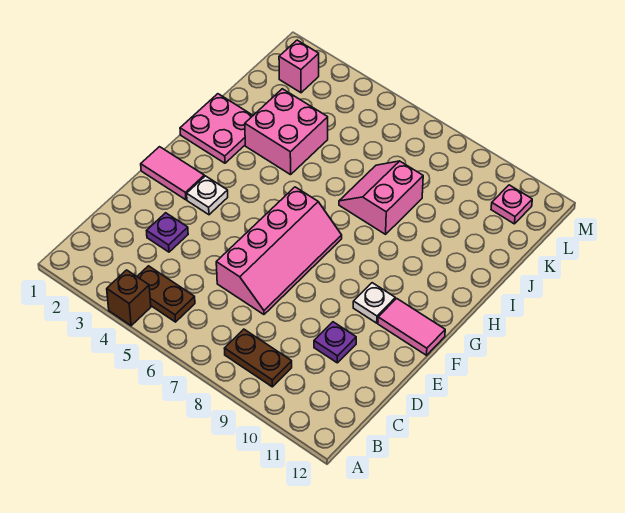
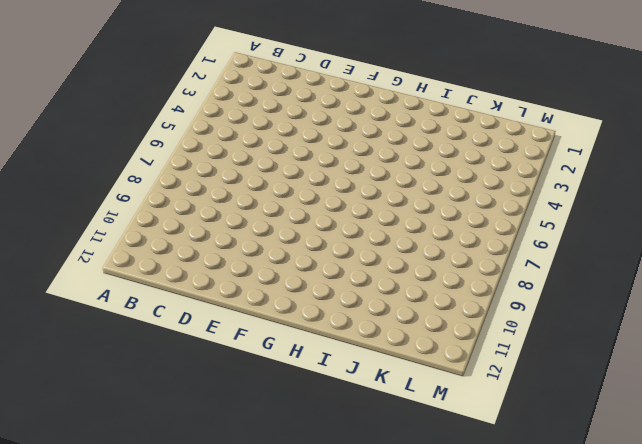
none -> brown 1x1 brick [107,270,151,326]
none -> brown 1x2 plate [137,266,195,322]
none -> brown 1x2 plate [224,329,292,387]

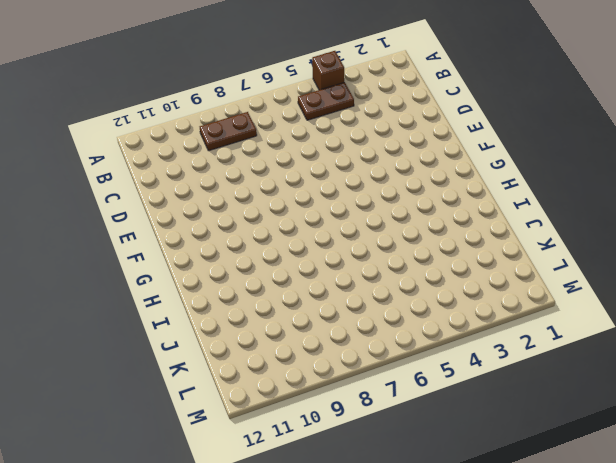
none -> purple 1x1 plate [147,213,188,252]
none -> pink 2x4 slope [216,187,342,314]
none -> purple 1x1 plate [314,322,356,363]

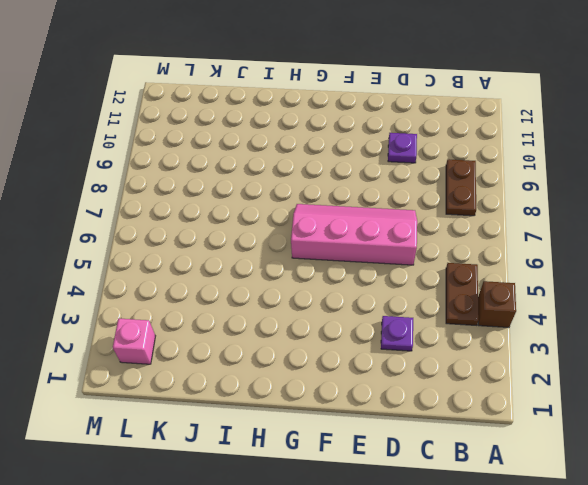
none -> pink 1x2 tile [141,147,204,200]
none -> white 1x1 plate [187,176,228,215]
none -> white 1x1 plate [353,283,395,323]

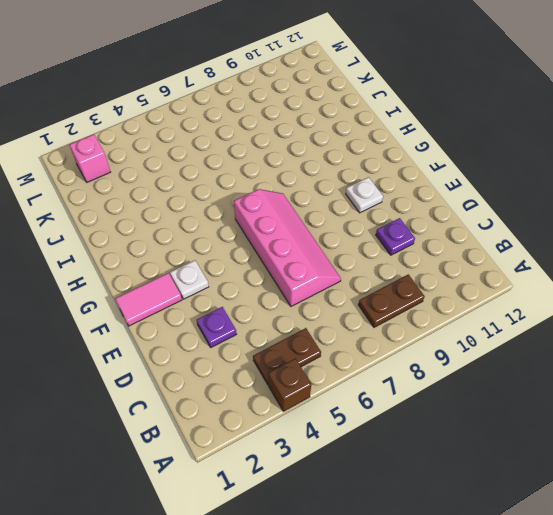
none -> pink 1x2 tile [378,298,445,355]
none -> pink 2x2 plate [180,94,253,163]
none -> pink 2x2 brick [245,89,328,175]

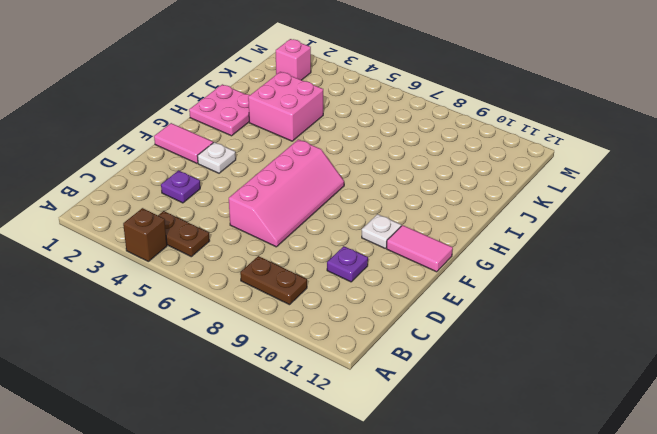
none -> pink 2x2 slope [339,161,423,234]
none -> pink 1x1 plate [491,185,532,224]

